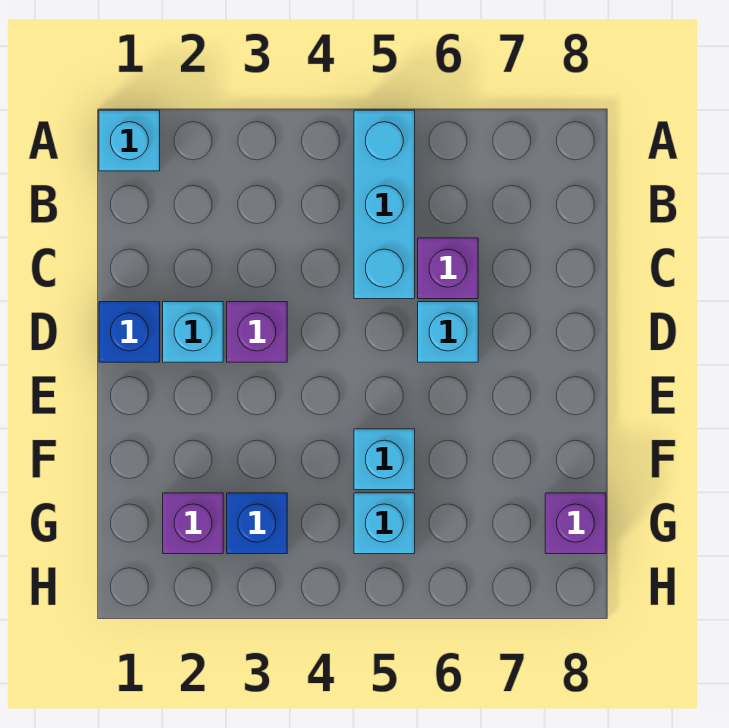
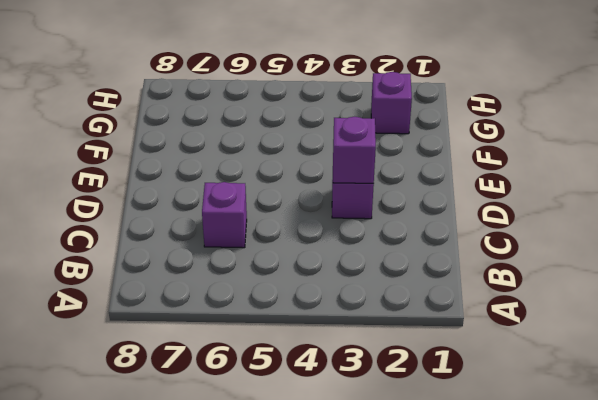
purple 1x1 brick [333,117,376,183] -> purple 1x1 brick moved to [545,493,606,554]
none -> cyan 1x1 brick [99,110,160,171]
none -> cyan 1x3 brick [354,110,415,299]
none -> blue 1x1 brick [99,302,160,362]

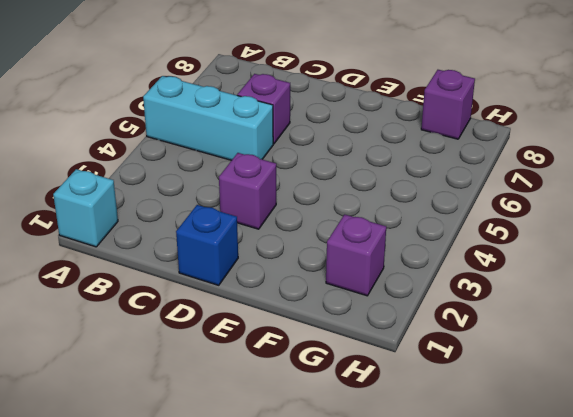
none -> cyan 1x1 brick [163,302,223,362]
none -> cyan 1x1 brick [418,302,478,362]
none -> cyan 1x1 brick [354,429,415,490]

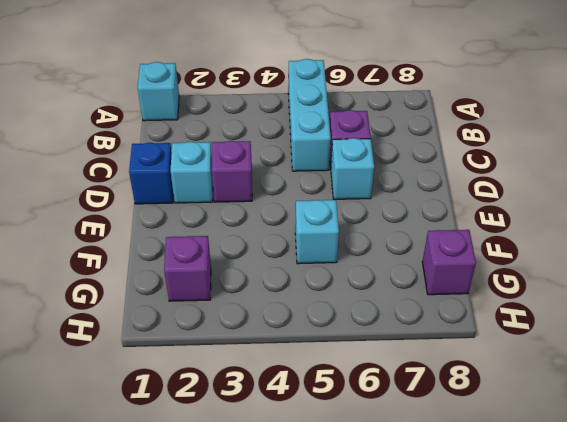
none -> blue 1x1 brick [227,493,287,554]
none -> cyan 1x1 brick [354,493,415,554]

